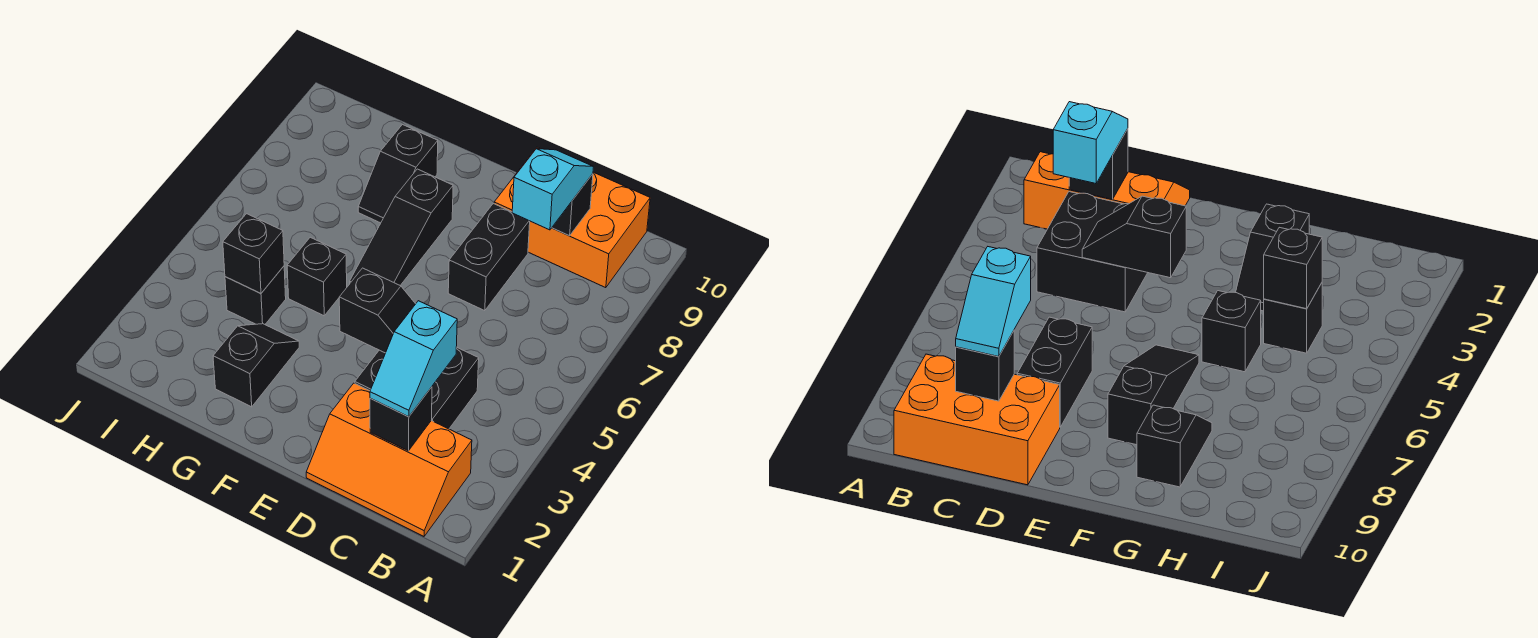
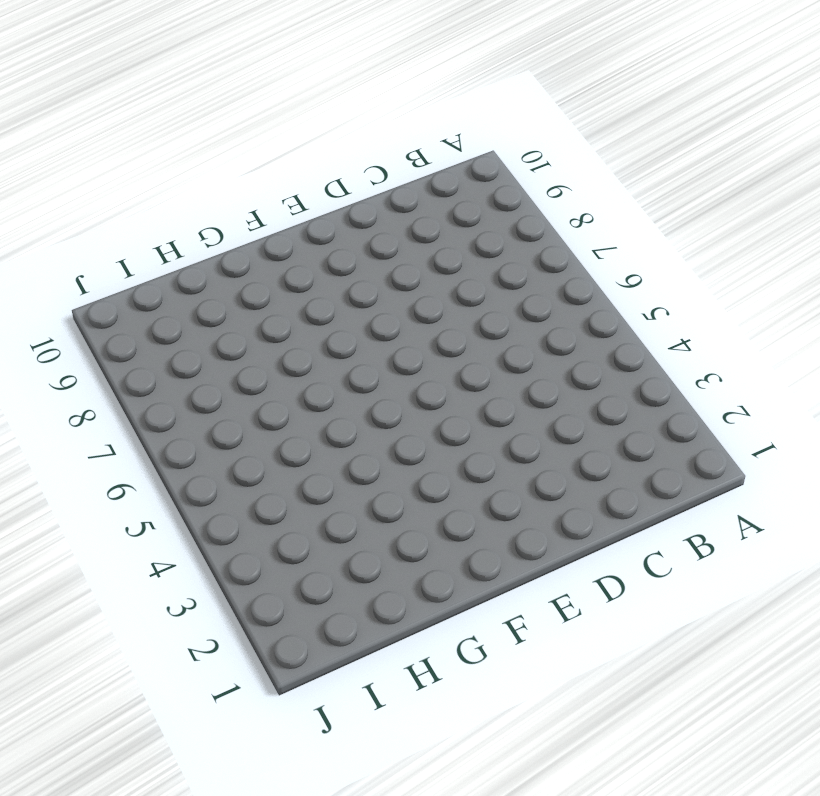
none -> orange 2x3 slope [306,383,472,536]
none -> orange 2x3 brick [494,147,650,288]
none -> black 2x2 brick [355,347,479,429]

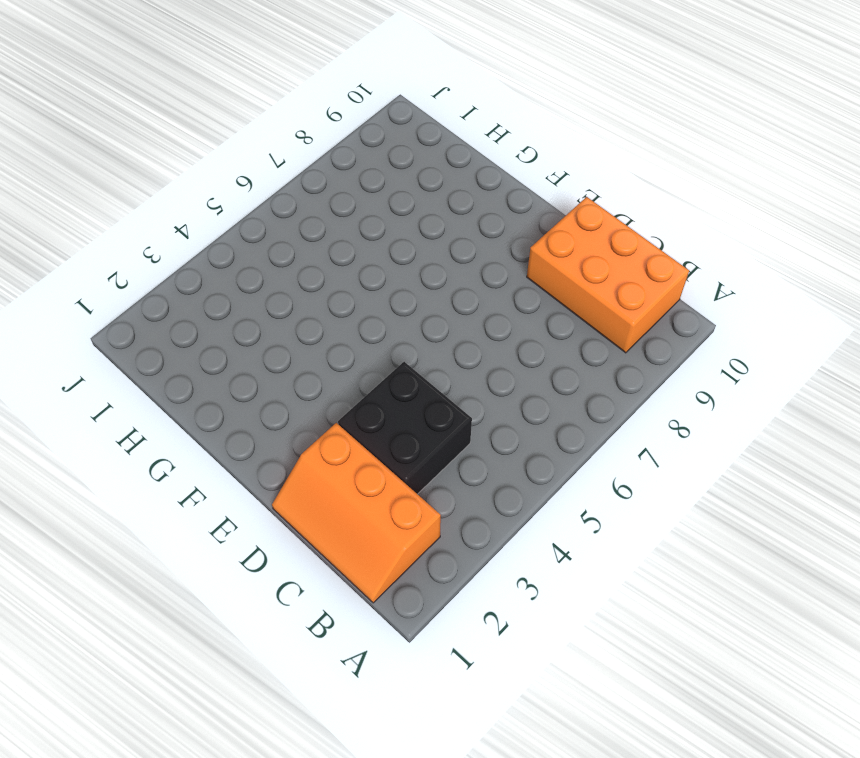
none -> black 1x2 brick [448,204,530,311]
none -> black 1x3 slope [350,169,453,285]
none -> black 1x2 slope [213,324,299,407]

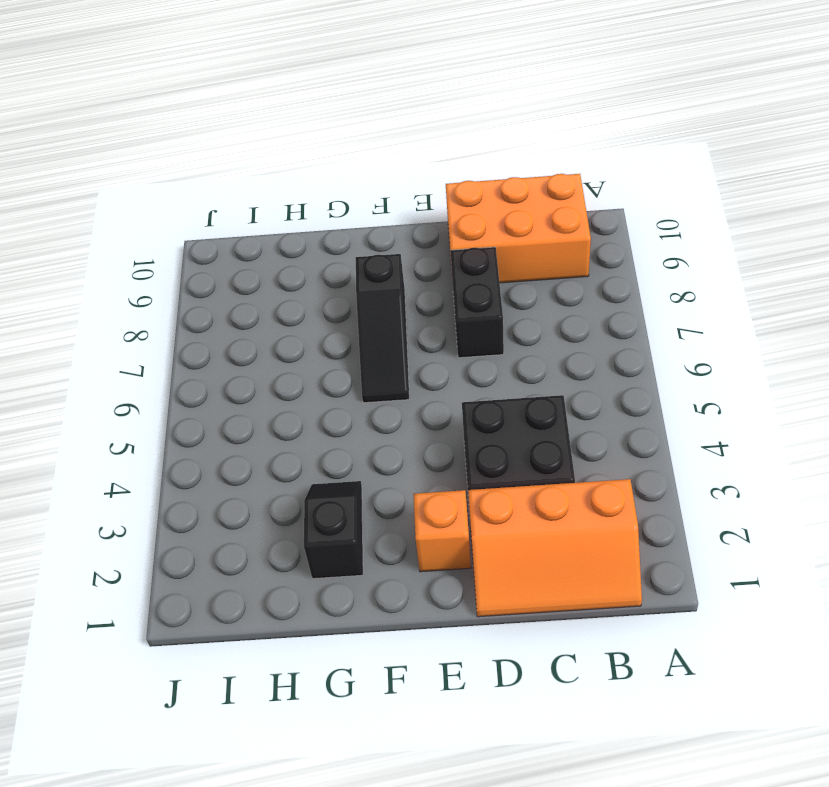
orange 1x1 brick [414,490,471,572] -> none
none -> black 1x1 brick [287,237,347,316]
none -> black 1x2 slope [358,125,438,223]
none -> black 1x1 brick [225,266,286,324]

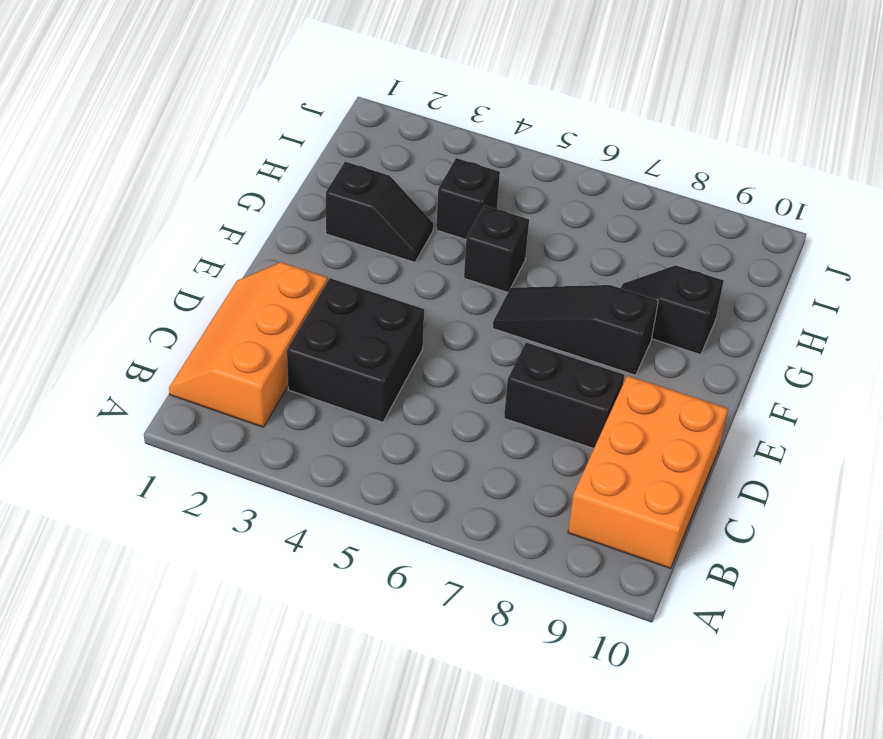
none -> black 1x1 brick [370,387,432,451]
none -> black 1x1 brick [552,174,593,236]
none -> black 1x2 slope [339,268,415,353]

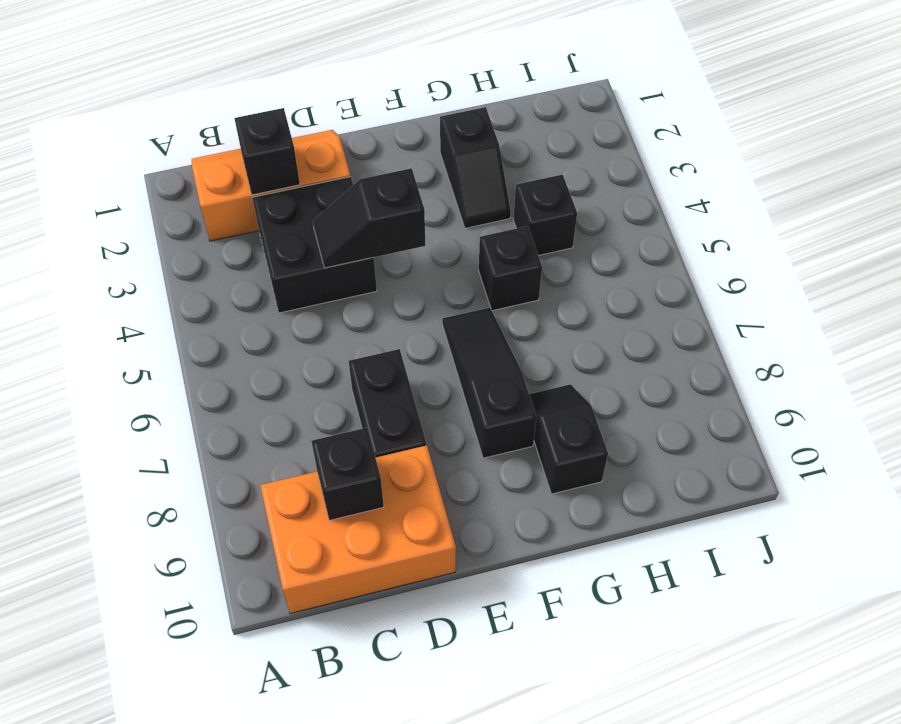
none -> black 1x1 brick [223,214,284,293]
none -> cyan 1x2 slope [370,301,457,417]
none -> cyan 1x2 slope [512,149,593,230]

